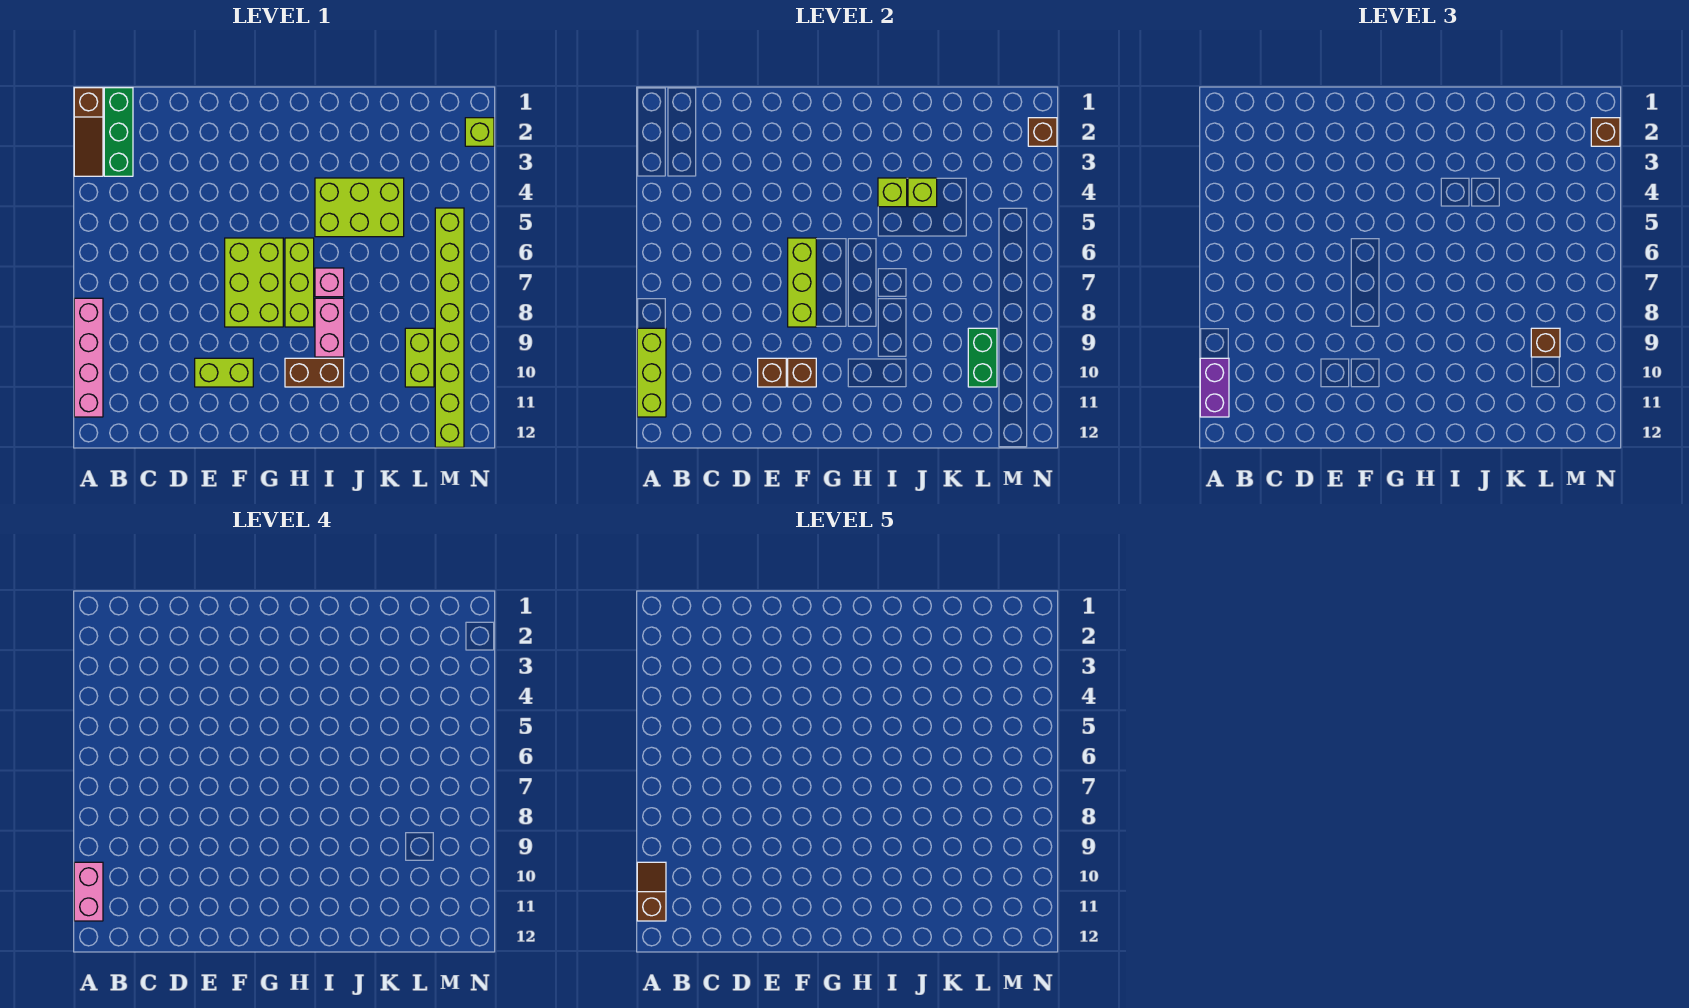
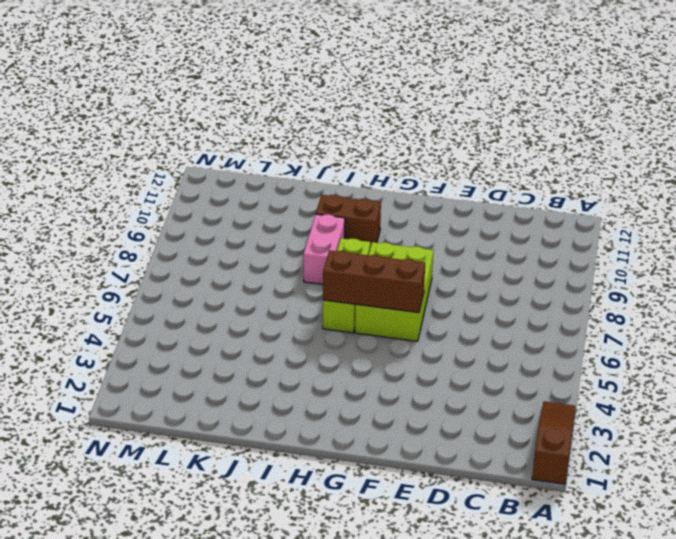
brown 1x3 brick [323,250,425,313] -> lime 1x3 brick [788,238,816,327]
none -> pink 1x4 brick [74,298,103,417]
none -> green 1x3 brick [104,88,133,176]
none -> lime 1x2 brick [195,358,253,387]

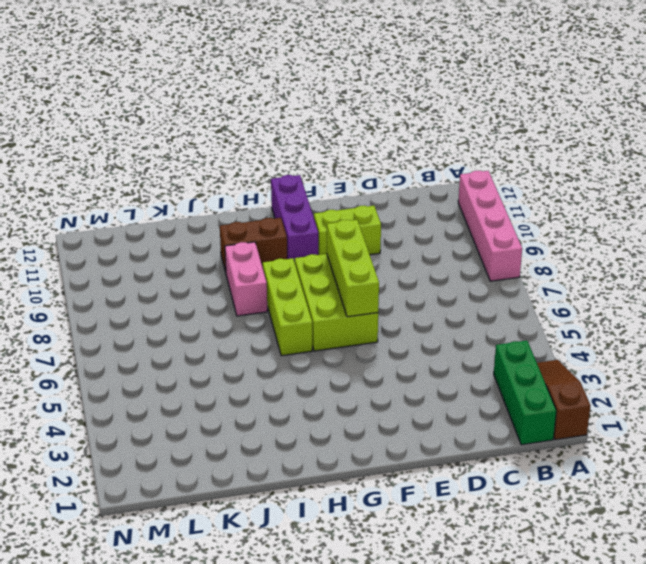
purple 1x3 brick [271,175,318,262] -> none
none -> lime 2x3 brick [315,178,404,237]
none -> pink 1x1 brick [315,268,344,297]
none -> lime 1x2 brick [405,328,434,387]

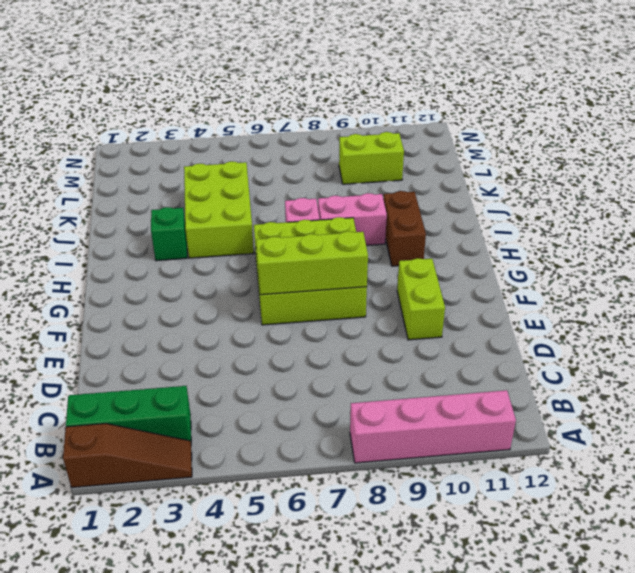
green 1x1 brick [151,207,187,261] -> none
none -> lime 1x8 brick [435,208,464,447]
none -> lime 1x1 brick [465,118,494,146]
none -> lime 1x3 brick [637,328,666,417]

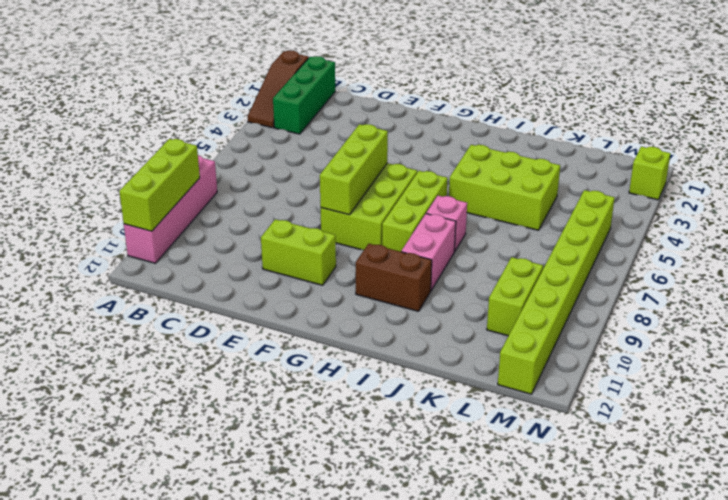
none -> brown 1x1 brick [758,358,786,387]
none -> brown 1x1 brick [788,358,816,387]
none -> lime 1x1 brick [878,178,907,207]

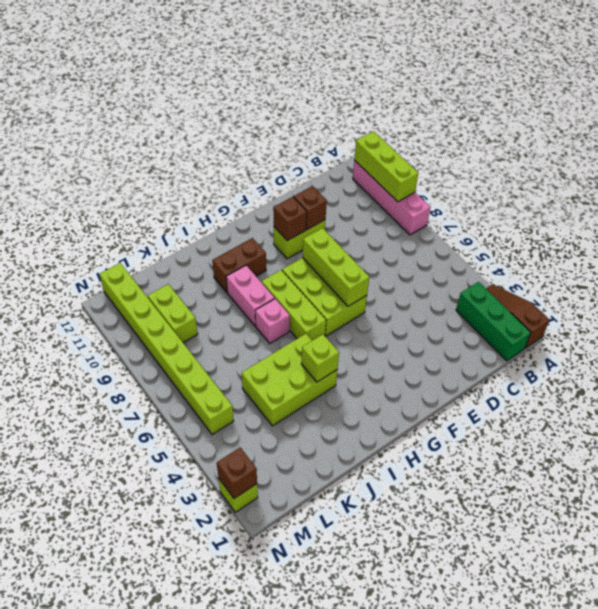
none -> lime 1x1 brick [908,178,937,207]
none -> green 1x2 brick [968,328,997,387]
none -> purple 1x2 brick [1200,358,1229,417]

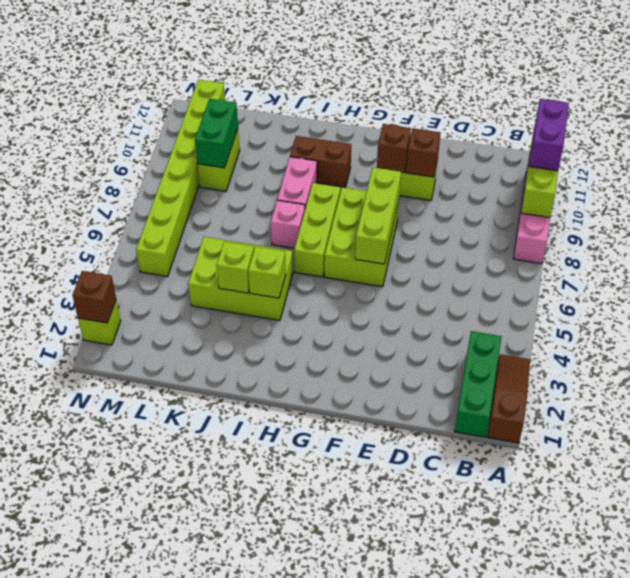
none -> brown 1x1 brick [1531,328,1560,357]
none -> brown 1x1 brick [1591,118,1620,146]
none -> pink 1x2 brick [74,862,103,921]

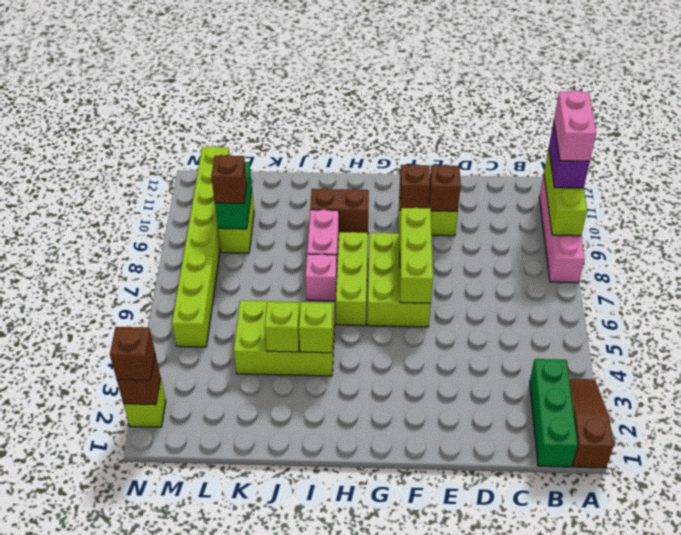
none -> brown 1x2 slope [637,862,666,921]

